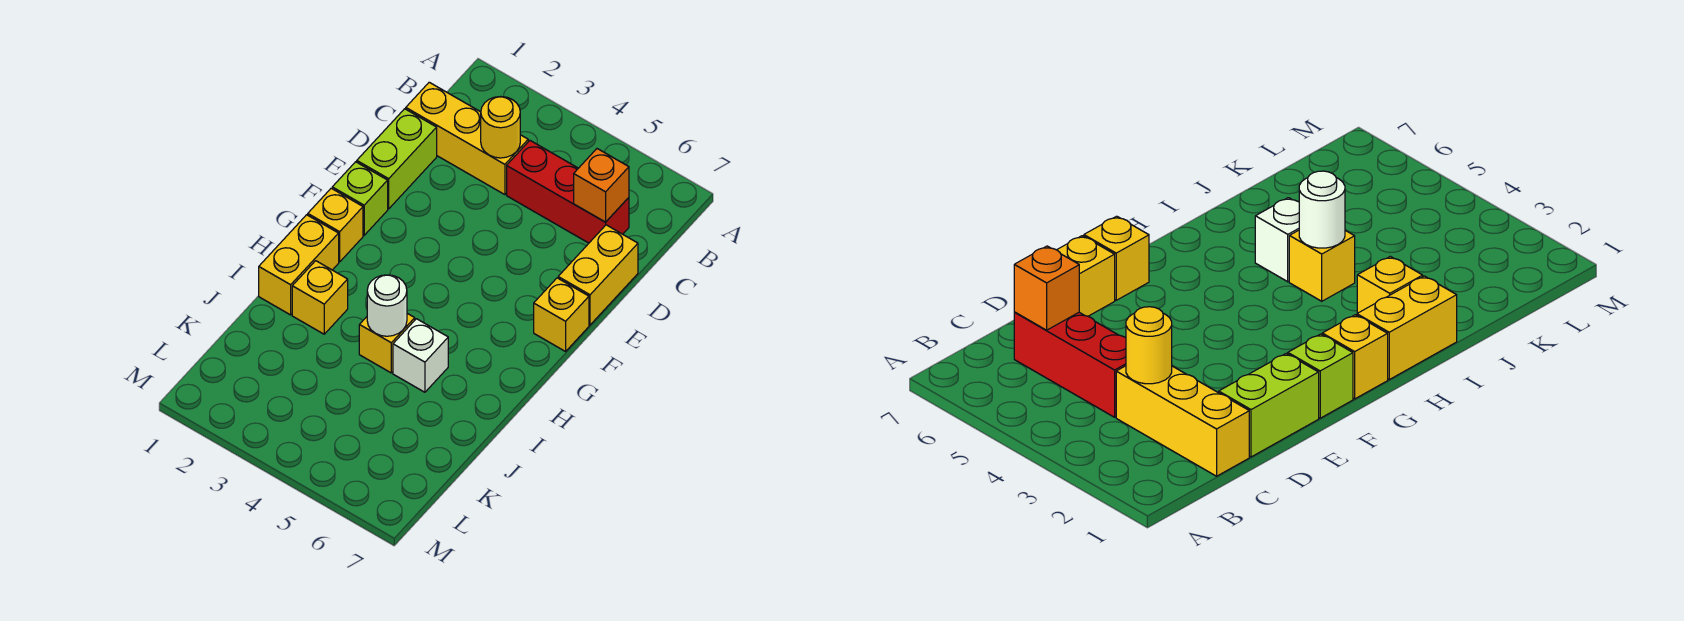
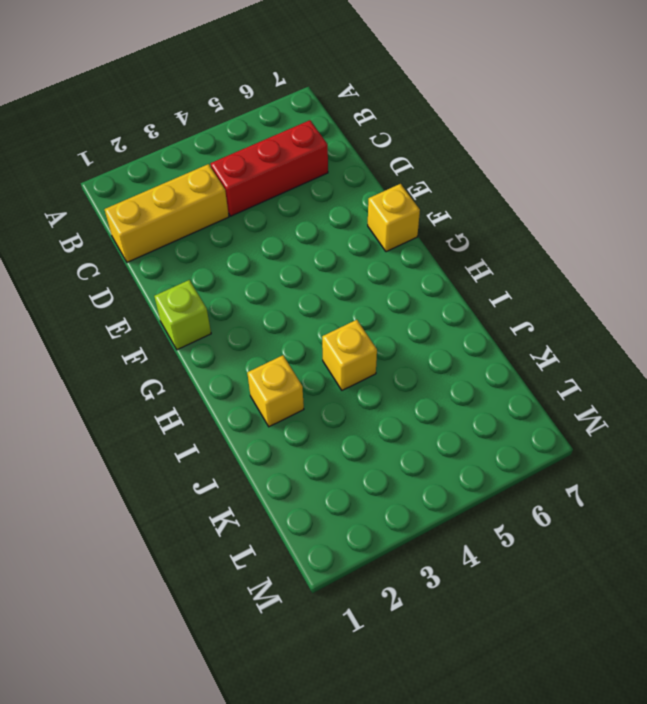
none -> lime 1x2 brick [357,109,437,209]
none -> yellow 1x2 brick [558,225,638,325]
none -> yellow 1x1 brick [308,188,363,262]

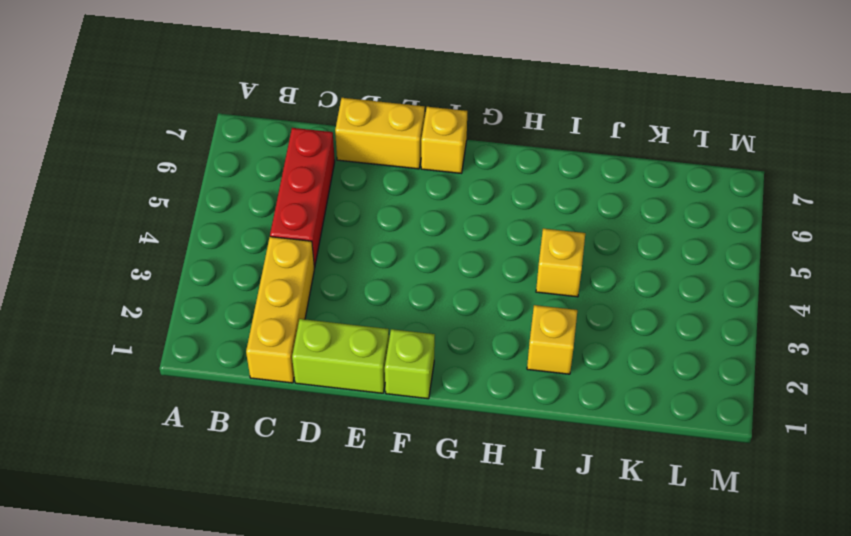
none -> yellow 1x1 brick [308,188,363,262]
none -> yellow 1x2 brick [259,215,339,315]
none -> white 1x1 brick [393,319,448,392]

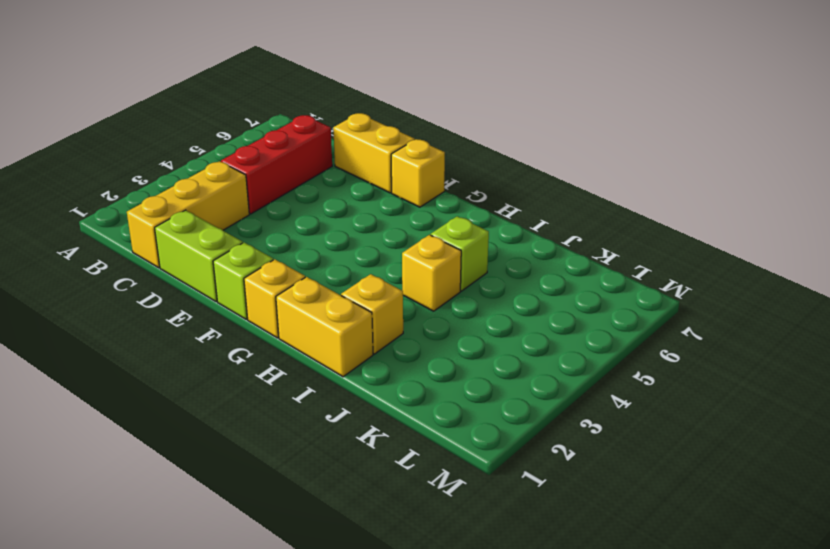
lime 1x1 brick [431,216,489,291] -> white 1x1 brick [393,319,448,392]
none -> yellow 1x1 round brick [481,96,520,158]
none -> orange 1x1 brick [574,149,629,222]
none -> white 1x1 round brick [367,275,407,336]

